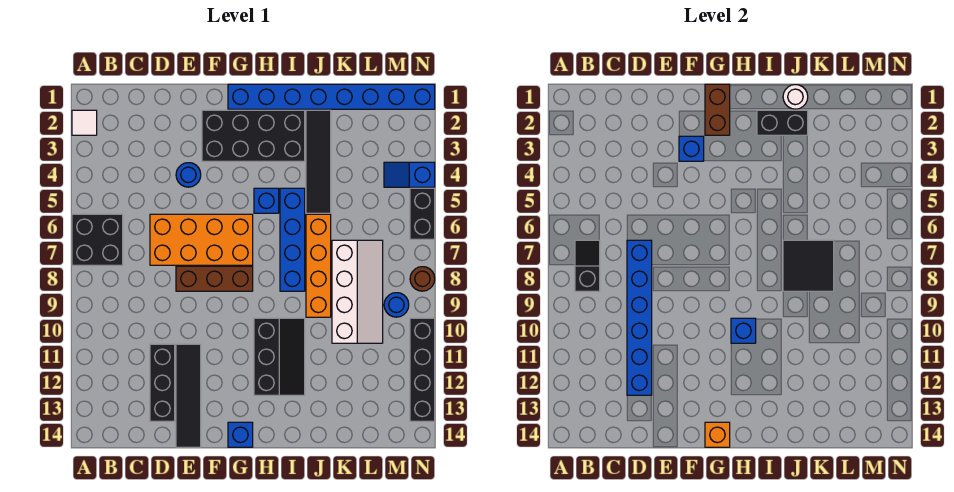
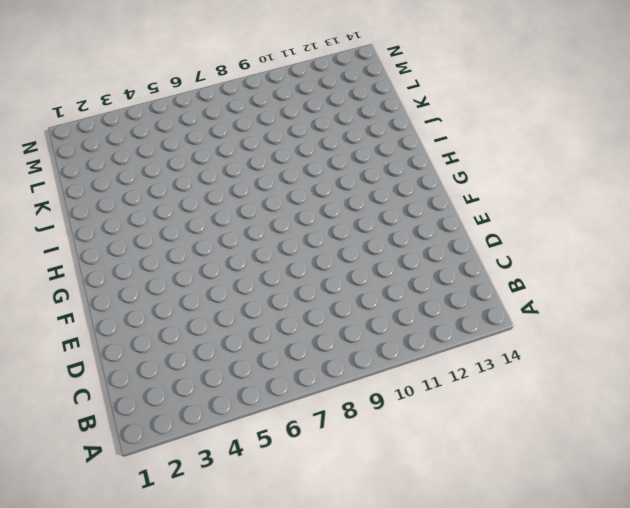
none -> white 1x1 tile [72,110,97,135]
none -> black 2x2 brick [72,214,123,265]
none -> orange 2x4 brick [150,214,253,265]
none -> black 1x3 brick [150,344,175,421]

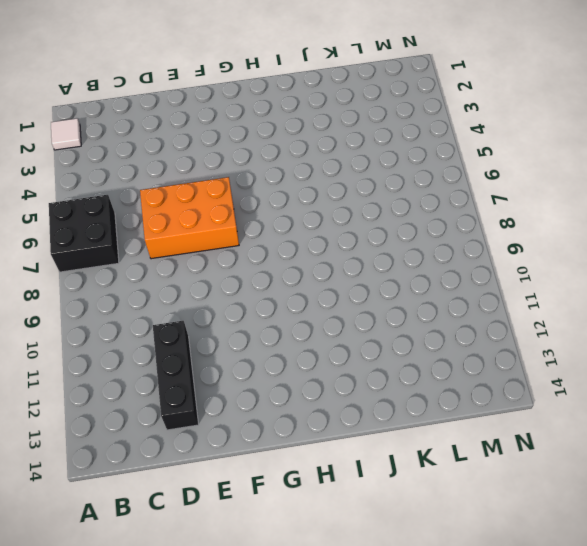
orange 2x3 brick [140,177,239,259] -> orange 2x4 brick [150,214,253,265]
none -> blue 1x1 round brick [176,163,201,187]
none -> brown 1x3 brick [176,266,253,291]
none -> black 1x4 tile [176,344,201,447]
none -> black 2x4 brick [202,110,305,161]

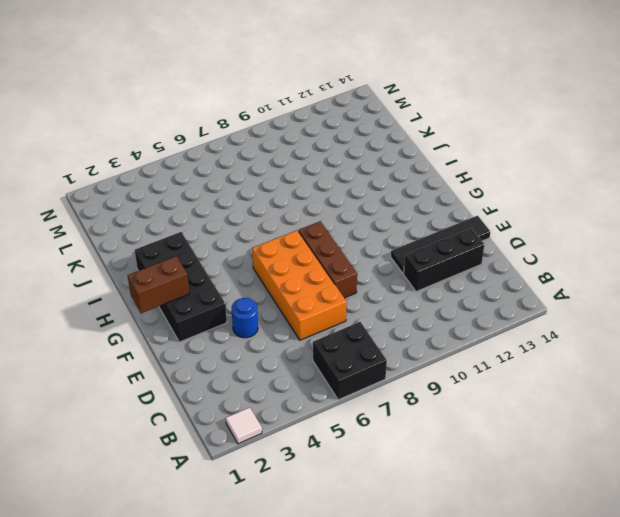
none -> blue 1x8 brick [228,84,435,109]
none -> blue 1x1 brick [228,422,253,447]
none -> blue 1x1 brick [254,188,279,213]
none -> black 2x3 slope [254,318,305,395]

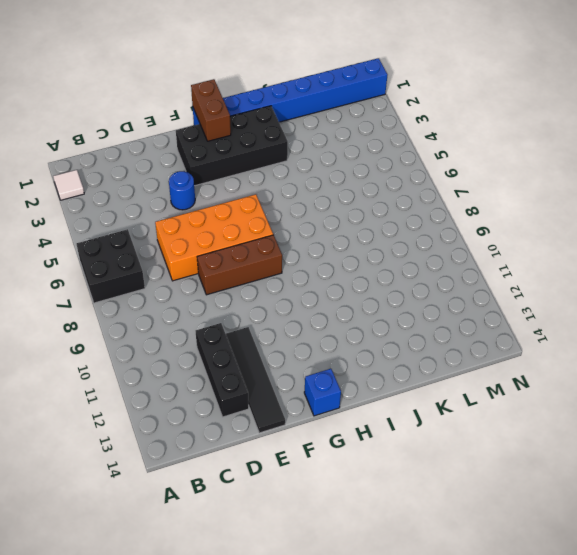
none -> blue 1x1 brick [254,188,279,213]
none -> black 2x3 slope [254,318,305,395]
none -> blue 1x4 brick [280,188,305,291]
none -> black 1x4 tile [306,110,331,213]

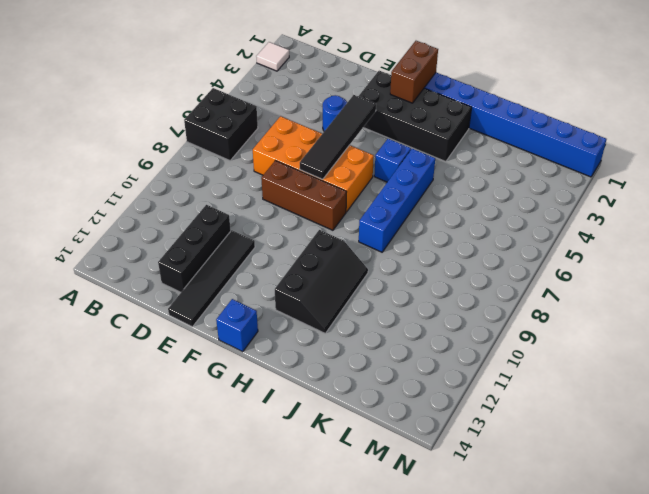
black 1x4 tile [300,95,376,179] -> black 1x4 tile moved to [306,110,331,213]
none -> orange 1x4 brick [306,214,331,317]
none -> white 2x4 slope [332,240,383,343]
none -> blue 1x2 slope [384,162,435,187]
none -> blue 1x1 round brick [384,293,409,317]

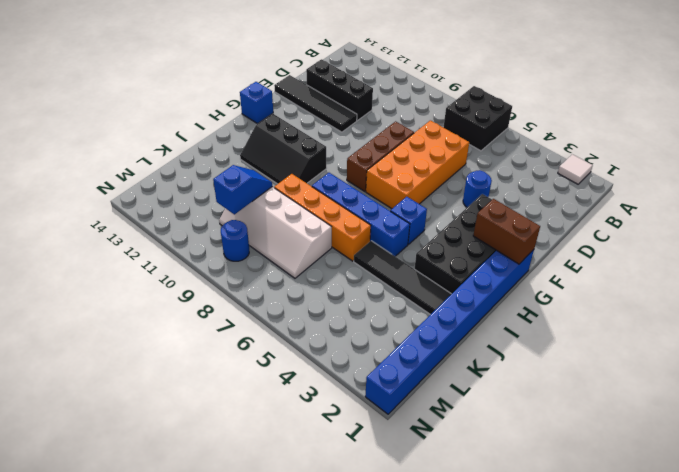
blue 1x2 slope [213,165,272,214] -> blue 1x2 slope moved to [384,162,435,187]
none -> black 1x2 brick [410,188,435,239]
none -> brown 1x1 round brick [410,267,435,291]
none -> black 1x4 brick [410,318,435,421]
none -> black 1x2 slope [575,240,600,291]

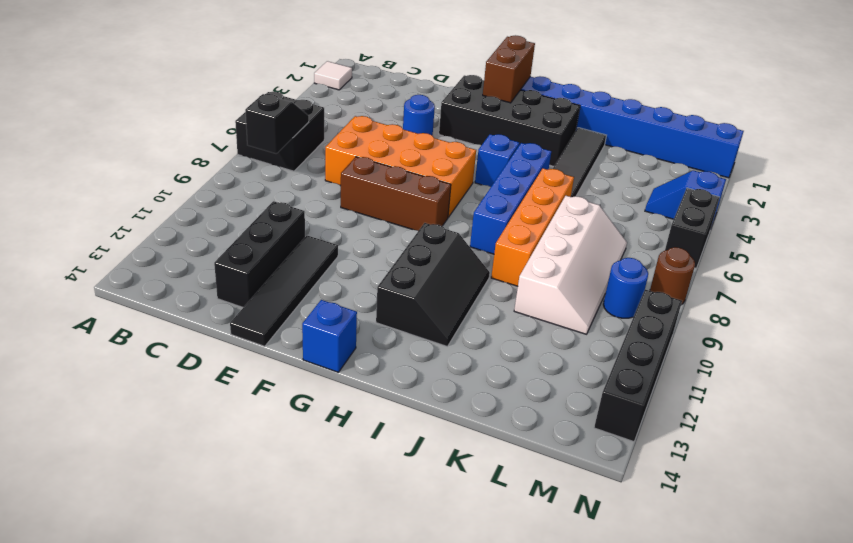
none -> blue 1x6 brick [627,240,652,395]
none -> blue 1x1 brick [679,136,704,161]
none -> orange 1x1 brick [705,422,730,447]
none -> blue 1x1 brick [731,318,756,343]

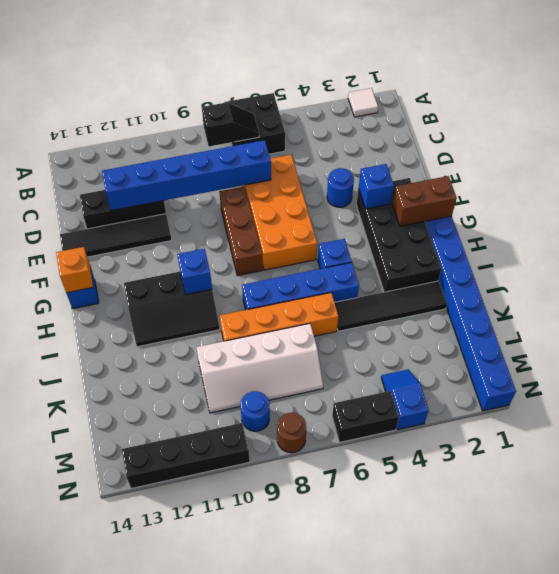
none -> black 1x2 brick [757,110,808,135]
none -> white 1x1 round brick [783,85,808,109]
none -> black 2x2 tile [783,240,834,291]

